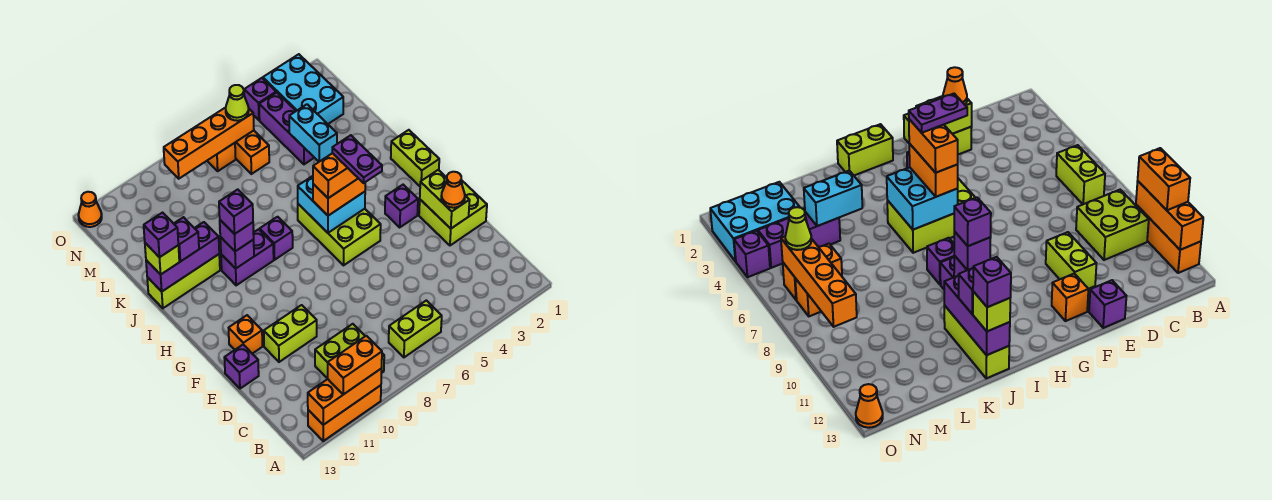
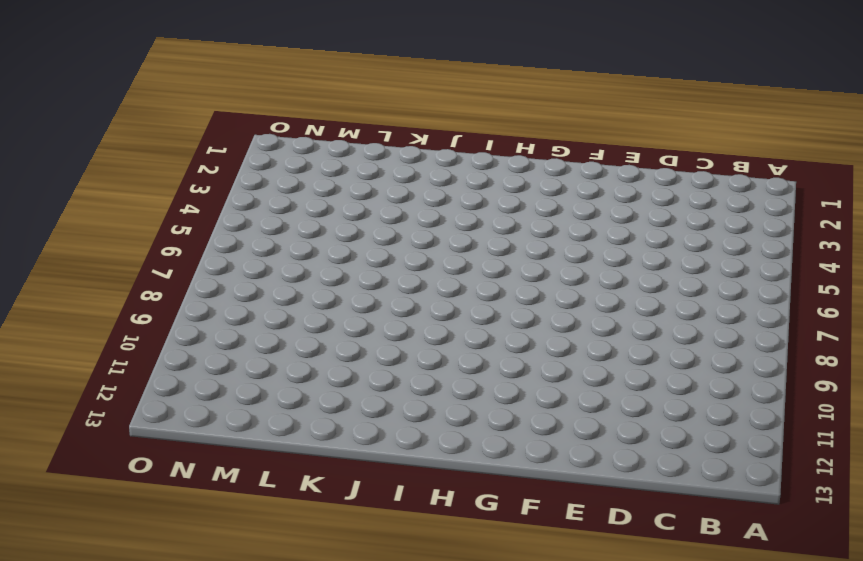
none -> orange 1x3 brick [308,385,381,441]
none -> lime 1x2 brick [389,300,442,357]
none -> lime 2x2 brick [315,324,384,379]
none -> lime 2x2 brick [419,180,487,245]

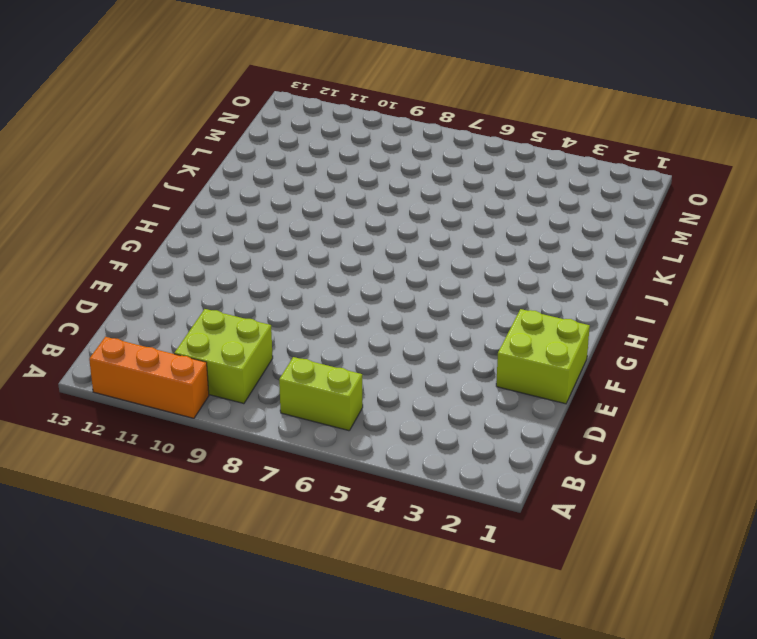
none -> lime 1x2 brick [264,305,317,362]
none -> purple 1x1 brick [224,345,259,389]
none -> orange 1x1 brick [229,315,262,354]
none -> purple 1x1 brick [385,185,418,227]

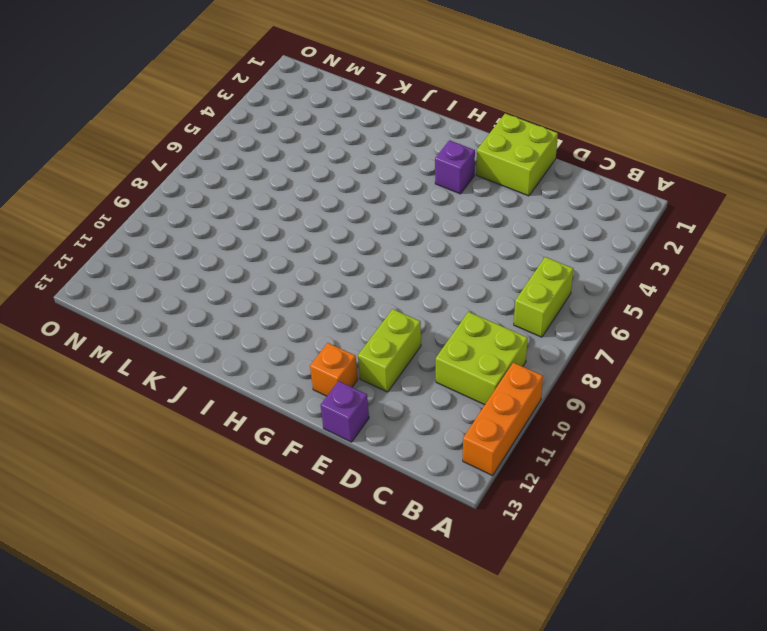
none -> lime 2x3 brick [298,204,381,265]
none -> lime 1x2 brick [391,130,439,186]
none -> purple 1x1 brick [260,217,293,260]
none -> purple 1x2 brick [221,229,274,285]

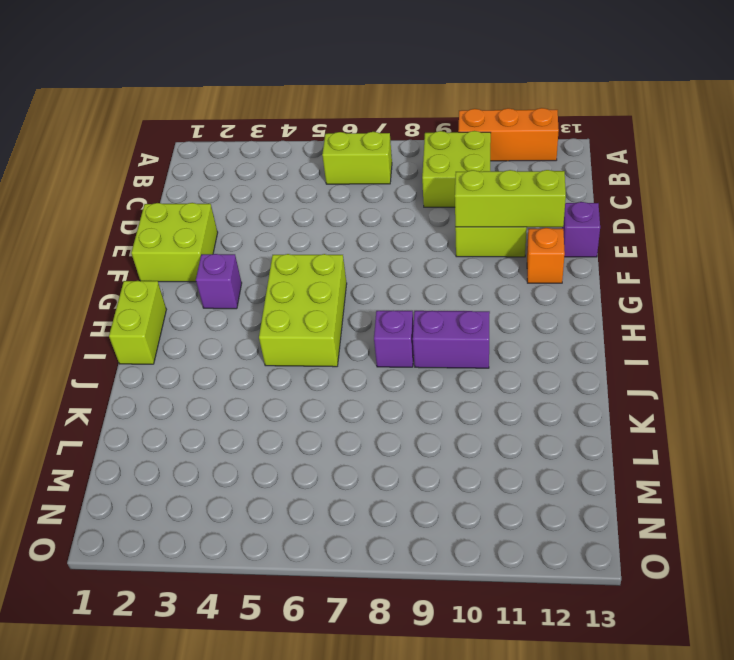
lime 1x3 brick [455,170,566,227] -> lime 1x3 brick moved to [147,254,220,308]
none -> purple 1x3 brick [259,92,314,164]
none -> cyan 2x3 brick [263,54,343,124]
none -> orange 1x2 brick [235,131,269,174]
none -> orange 1x1 brick [207,143,236,171]

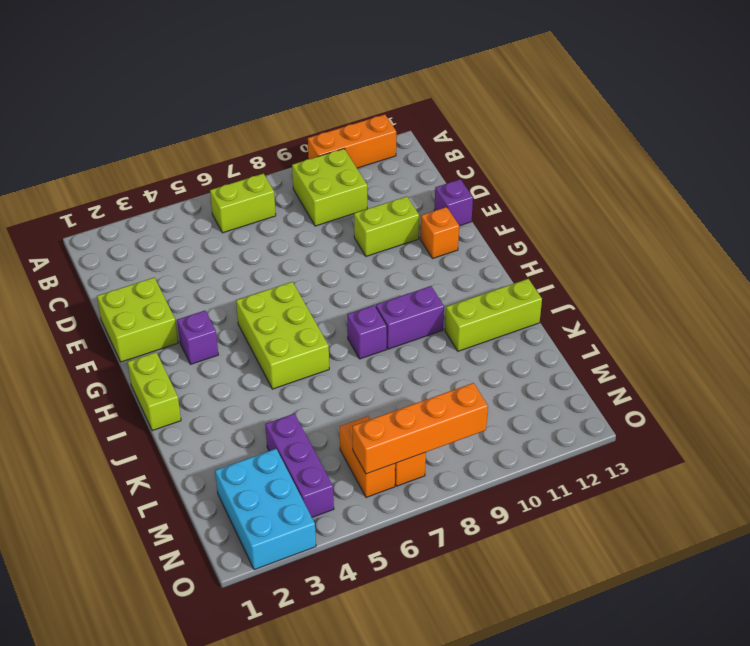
none -> purple 1x1 brick [244,78,276,120]
none -> orange 1x1 cone [78,192,102,227]
none -> orange 1x3 brick [308,368,382,425]
none -> lime 1x2 brick [420,170,470,229]

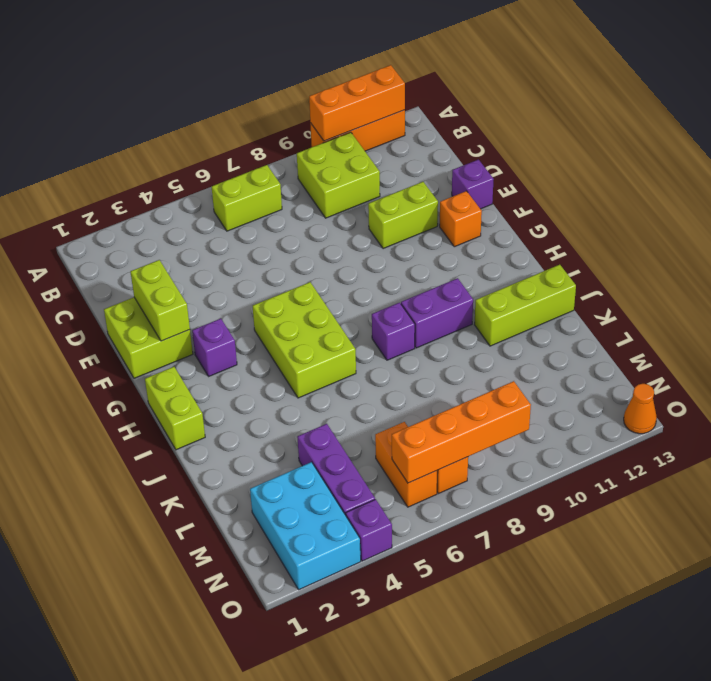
none -> cyan 2x2 brick [298,176,365,233]
none -> purple 1x1 brick [220,237,254,269]
none -> purple 1x3 brick [146,222,219,292]
none -> cyan 1x2 brick [289,104,337,162]

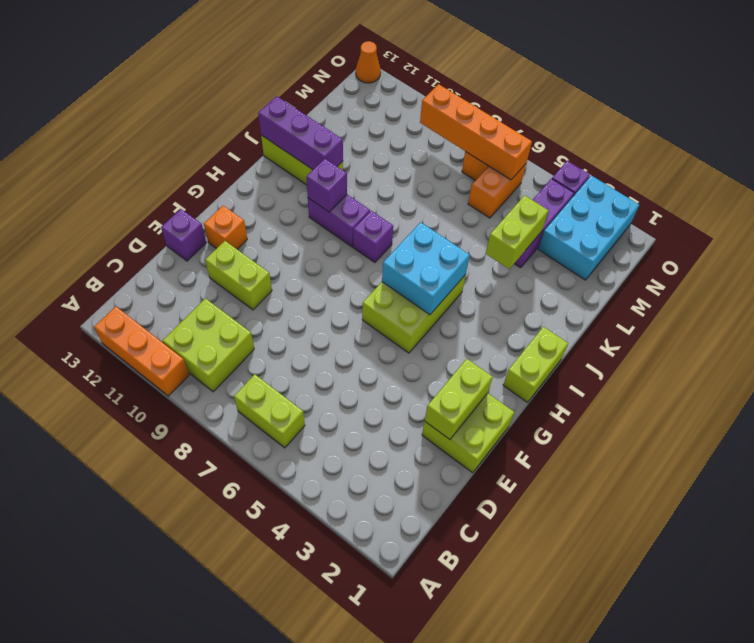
lime 1x2 brick [486,195,549,269] -> cyan 1x2 brick [289,104,337,162]
none -> purple 1x1 brick [385,185,418,227]
none -> orange 1x3 brick [308,368,382,425]
none -> orange 1x2 brick [328,336,382,395]
none -> orange 1x1 cone [441,172,465,208]

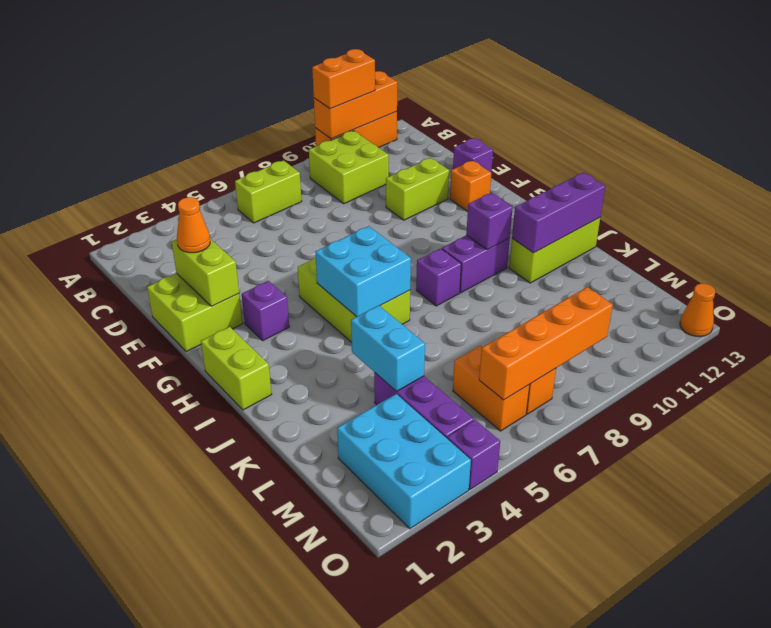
none -> orange 1x2 brick [313,178,365,216]
none -> purple 1x1 brick [220,220,254,251]
none -> purple 1x1 brick [174,217,199,262]
none -> lime 1x1 brick [145,243,179,275]

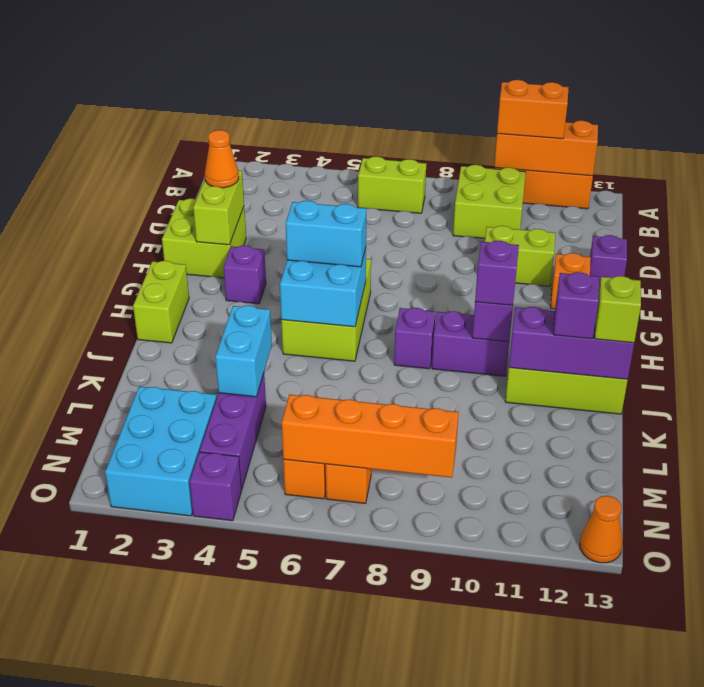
cyan 1x2 brick [286,201,366,267] -> orange 1x2 brick [313,178,365,216]
none -> lime 1x1 cone [226,85,249,121]
none -> orange 1x2 brick [313,153,358,198]
none -> purple 1x1 brick [219,189,253,234]
none -> purple 1x1 brick [144,213,178,257]

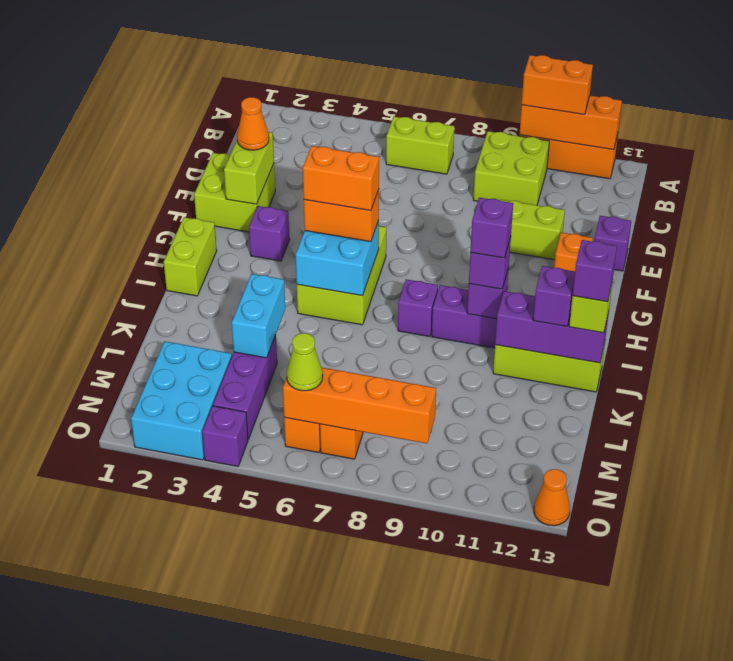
none -> purple 1x2 plate [332,135,382,183]

